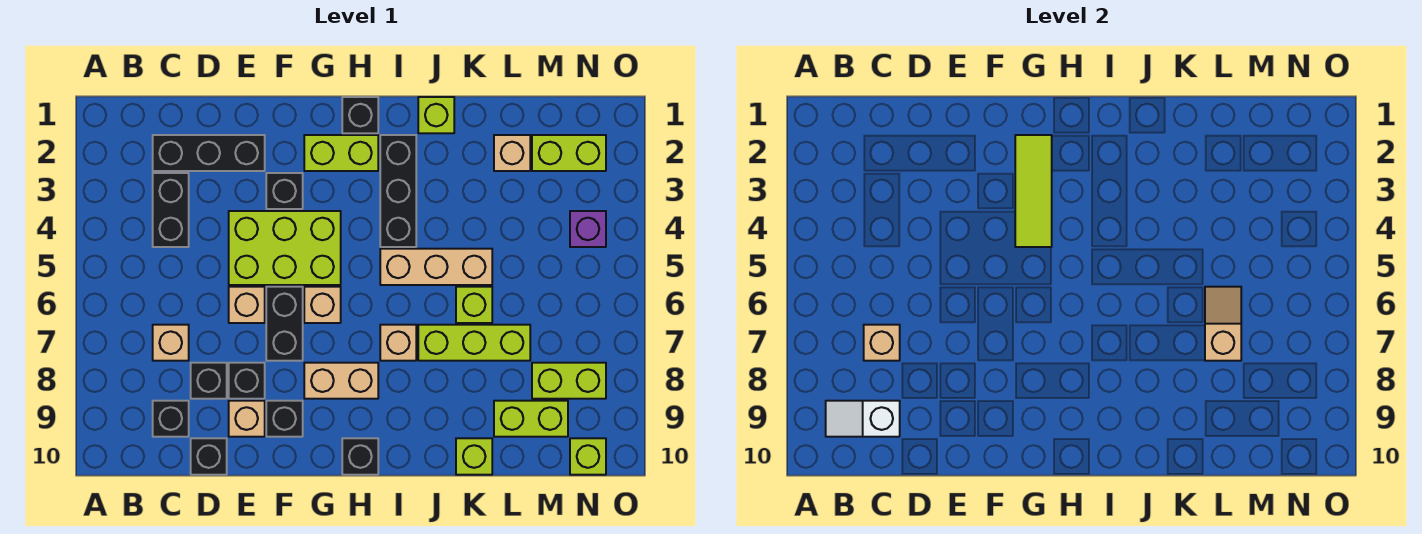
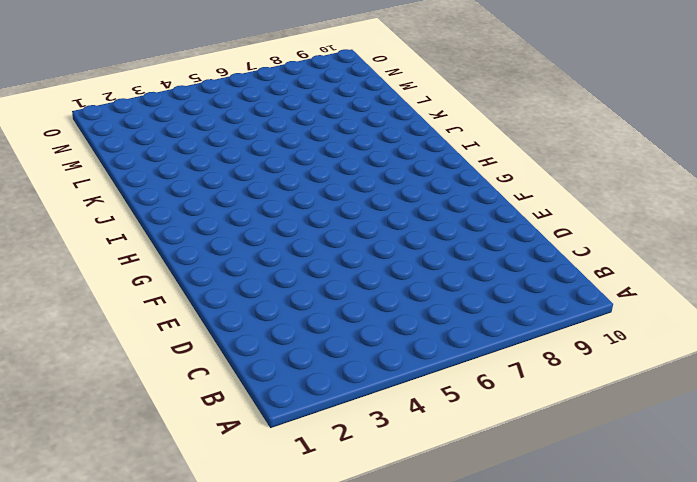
none -> black 1x3 brick [153,135,265,171]
none -> black 1x2 brick [153,173,189,247]
none -> tan 1x1 brick [153,325,189,361]
none -> black 1x1 brick [153,401,189,437]

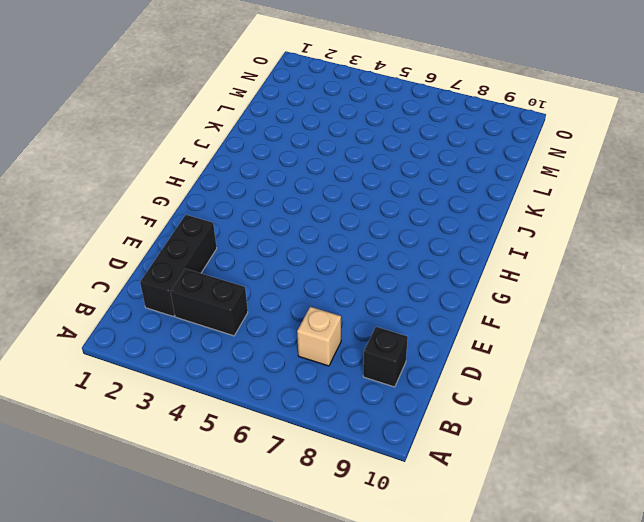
none -> black 1x1 brick [191,363,227,399]
none -> black 1x1 brick [191,438,227,475]
none -> lime 2x3 brick [229,211,341,285]
none -> tan 1x1 brick [229,287,265,323]

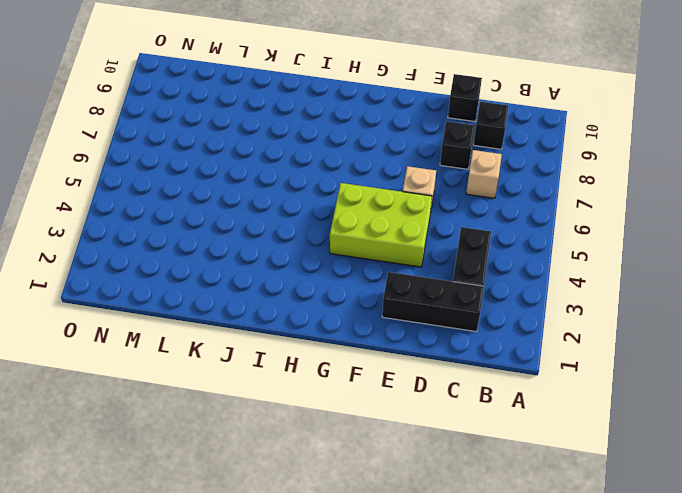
none -> black 1x1 brick [229,363,265,399]
none -> tan 1x1 brick [229,401,265,437]
none -> black 1x1 brick [266,173,303,209]
none -> black 1x2 brick [266,287,303,361]

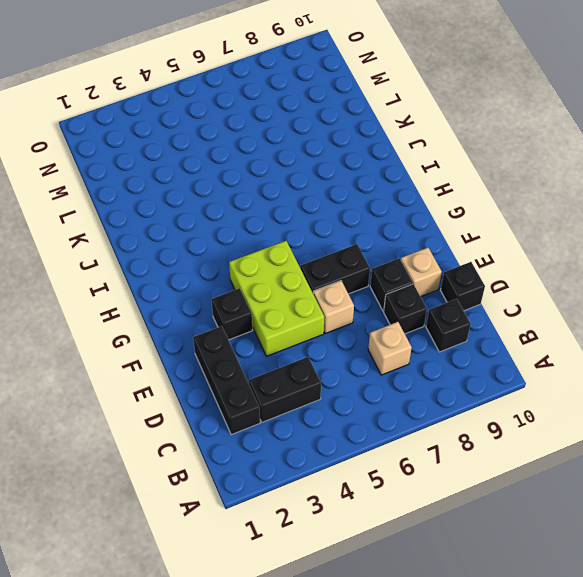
none -> black 1x1 brick [266,401,303,437]
none -> lime 1x2 brick [304,135,378,171]
none -> tan 1x1 brick [304,287,341,323]
none -> tan 1x2 brick [304,363,378,399]

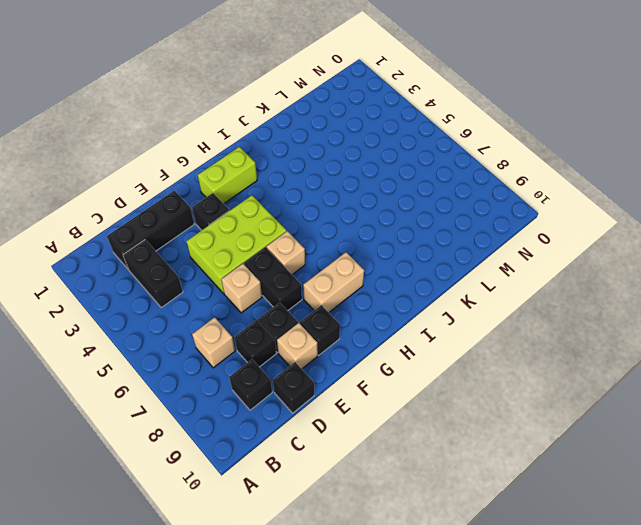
none -> black 1x1 brick [342,97,378,133]
none -> black 1x1 brick [342,438,378,475]
none -> black 1x3 brick [380,135,416,247]
none -> tan 1x3 brick [380,249,492,285]

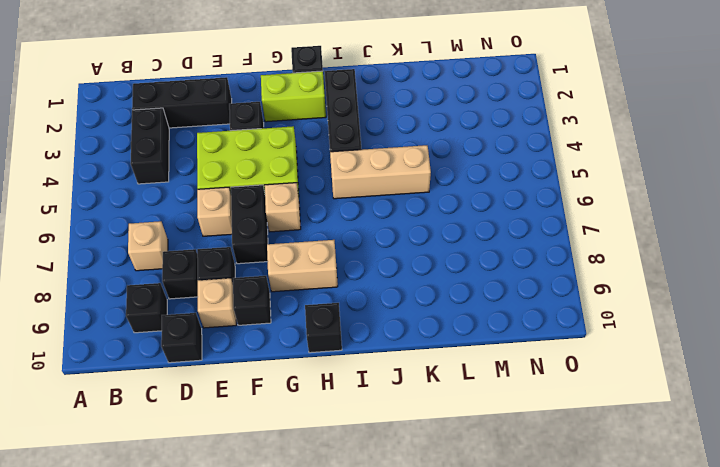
none -> tan 1x1 brick [380,325,416,361]
none -> lime 1x1 brick [418,97,454,133]
none -> lime 1x3 brick [418,325,530,361]
none -> lime 1x1 brick [456,287,492,323]

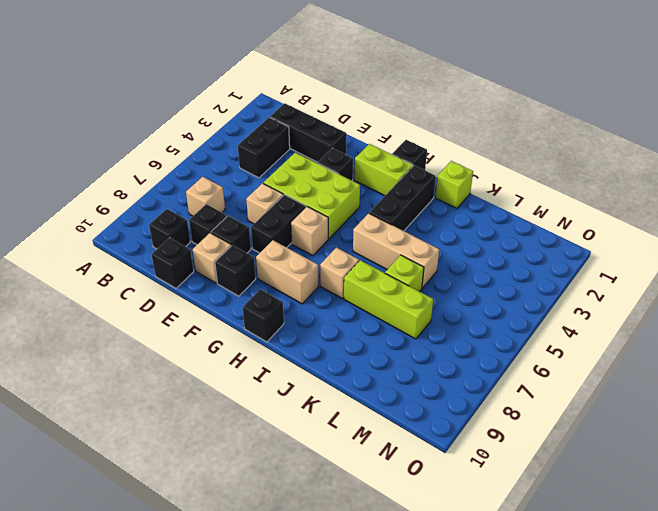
none -> lime 1x1 brick [456,438,492,475]
none -> tan 1x1 brick [494,135,530,171]
none -> lime 1x2 brick [494,401,568,437]
none -> lime 1x2 brick [532,135,606,171]

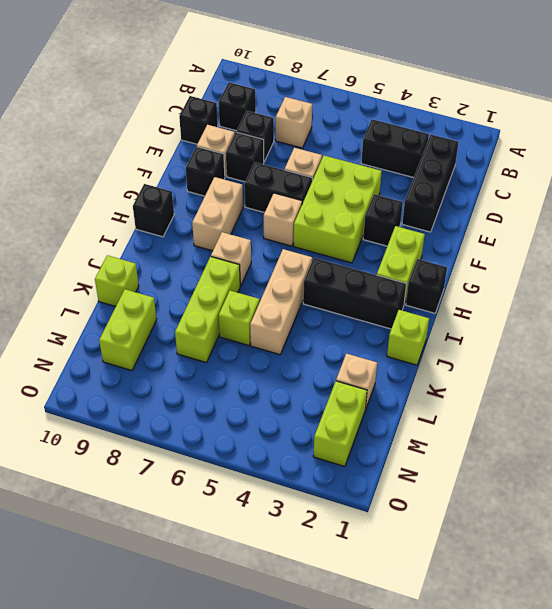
none -> lime 1x2 brick [532,363,606,399]
none -> purple 1x1 brick [570,211,606,247]
none -> lime 1x1 brick [570,438,606,475]
none -> white 1x2 slope [826,401,900,437]

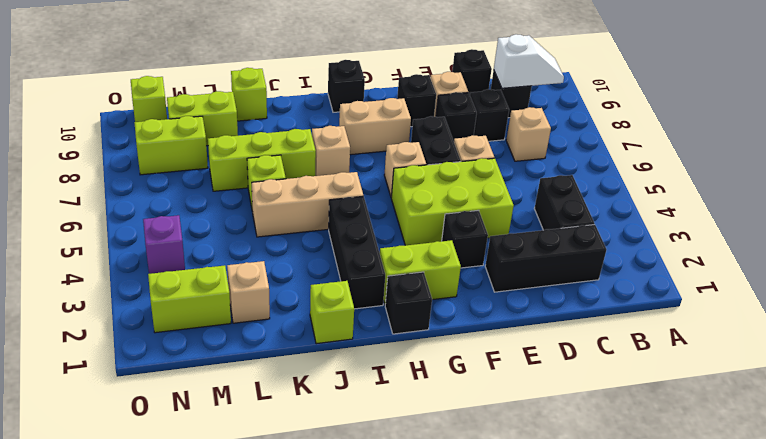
none -> tan 1x1 brick [864,325,900,361]
none -> lime 1x3 tile [1015,135,1052,247]
none -> tan 1x2 slope [1205,287,1241,361]

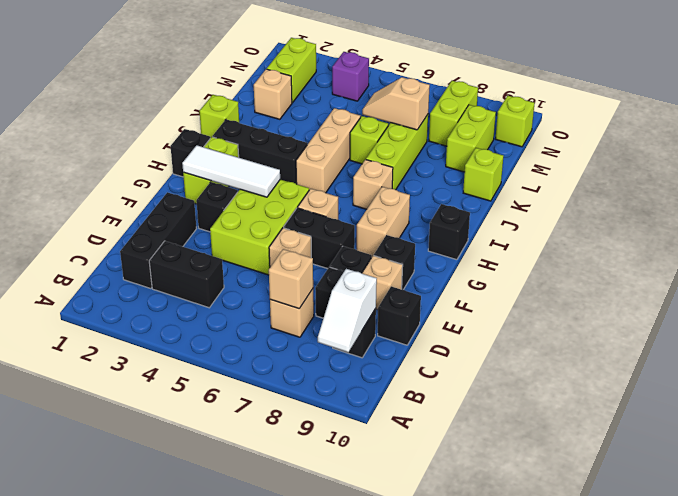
white 1x3 tile [182,145,280,197] -> lime 1x3 tile [1015,135,1052,247]

